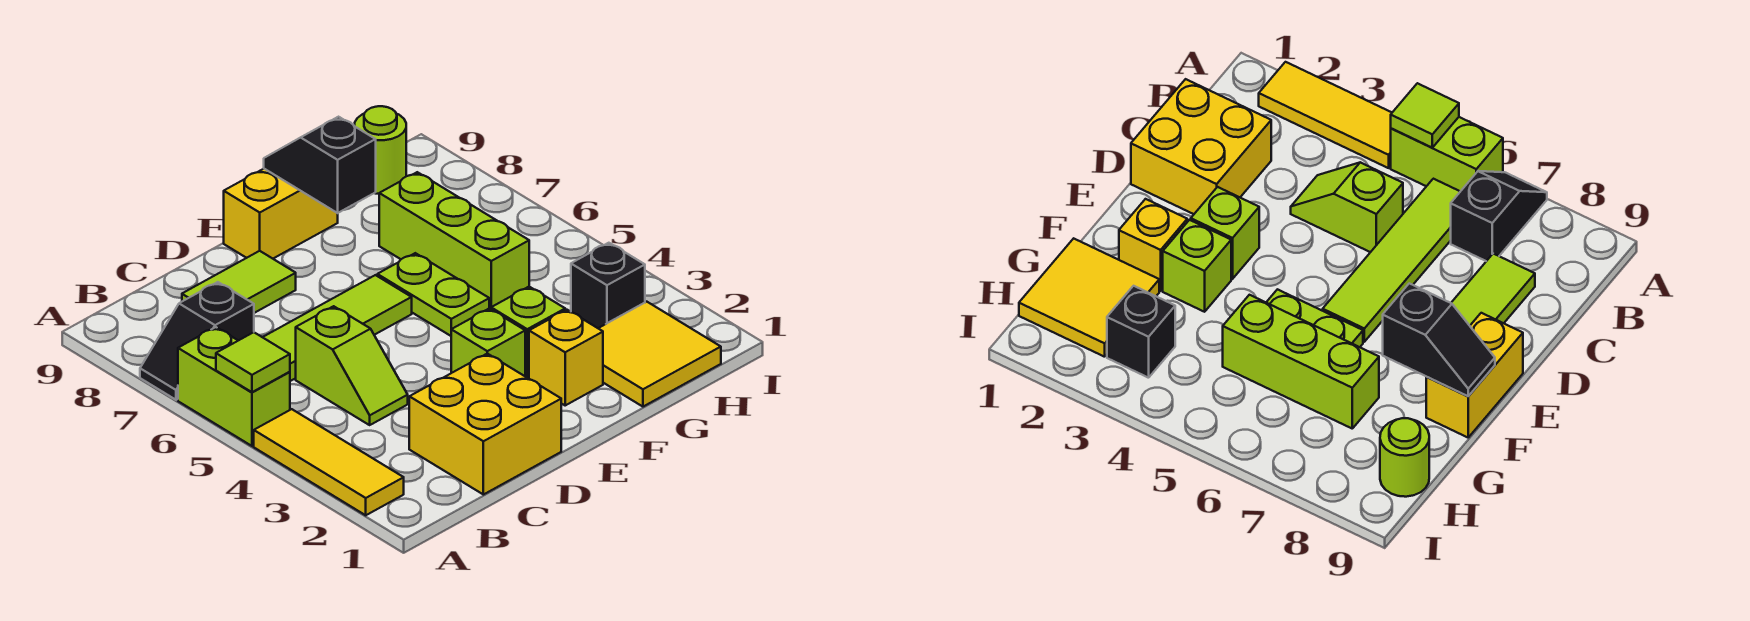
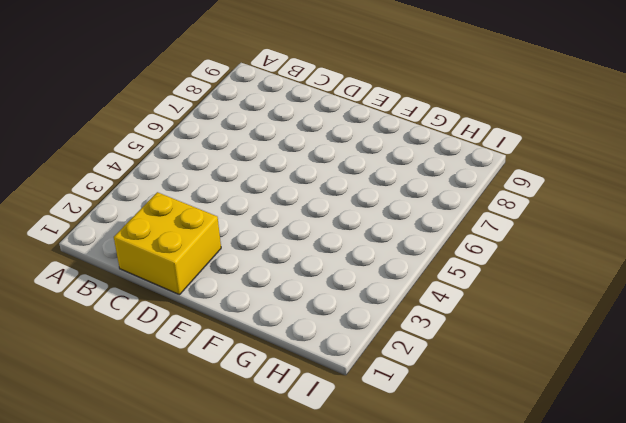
none -> yellow 1x3 tile [254,409,404,515]
none -> lime 1x2 brick [178,327,290,446]
none -> black 1x2 slope [140,282,254,400]

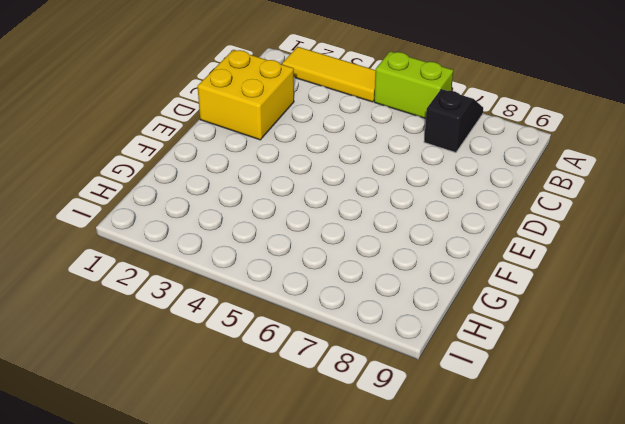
none -> lime 1x4 tile [263,275,412,381]
none -> lime 1x2 slope [296,306,408,425]
none -> lime 1x2 tile [182,251,296,313]

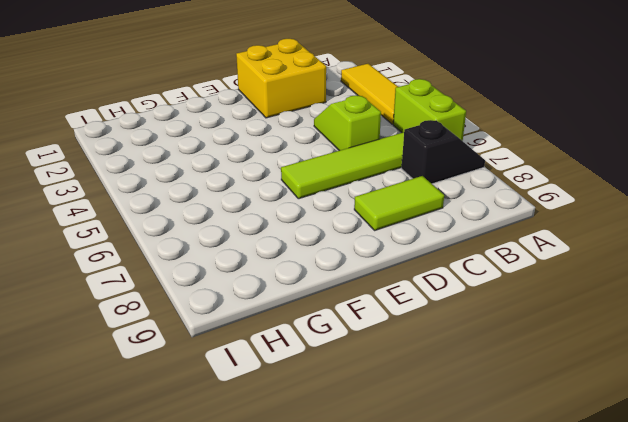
none -> lime 1x1 brick [451,309,525,376]
none -> yellow 1x2 brick [224,169,338,259]
none -> yellow 1x1 brick [529,310,603,405]

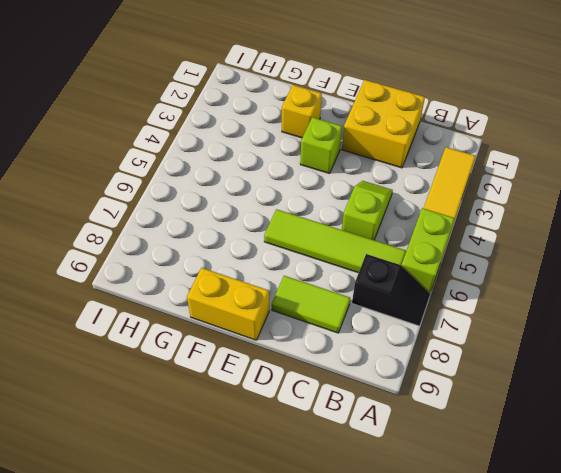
none -> lime 1x1 brick [491,287,565,379]
none -> lime 1x2 plate [377,253,489,336]
none -> yellow 2x2 tile [598,302,721,407]

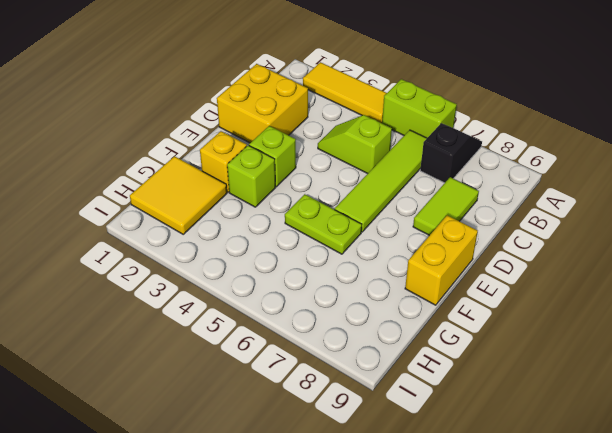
none -> lime 1x3 brick [379,172,529,309]
none -> black 1x1 brick [571,243,645,328]
none -> lime 1x1 round brick [354,106,406,194]

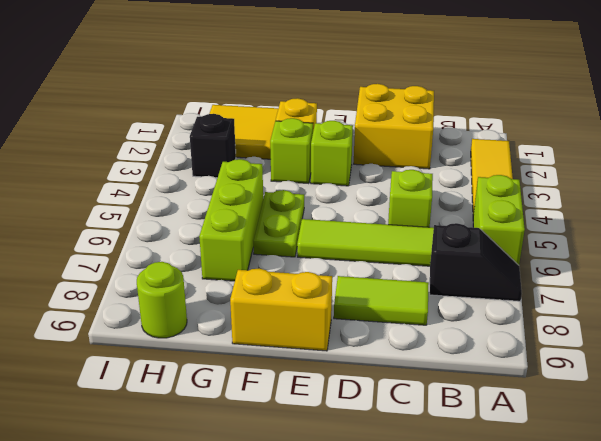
none -> lime 1x1 tile [216,332,290,392]
none -> black 1x2 slope [264,117,376,213]

